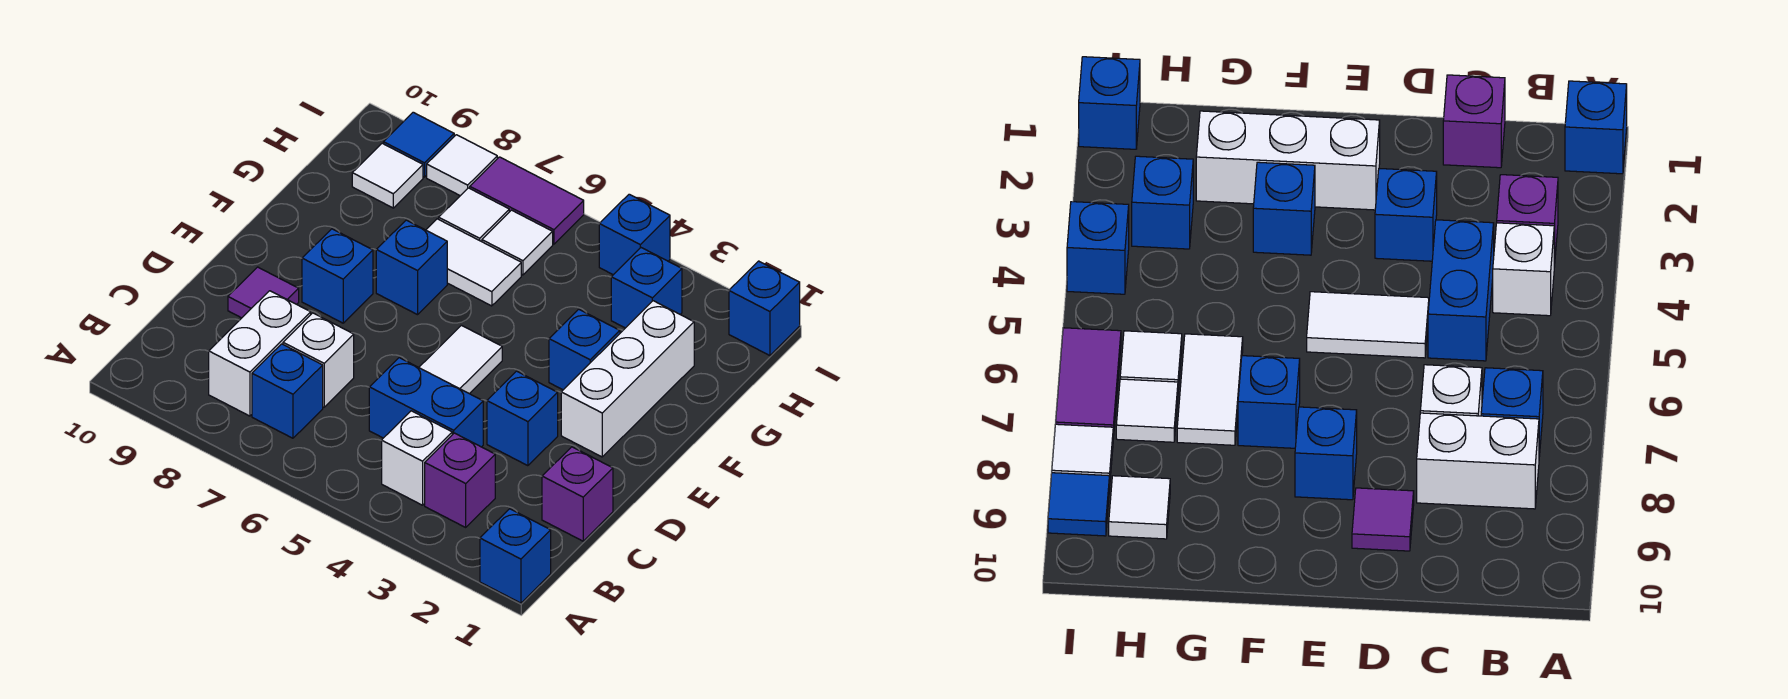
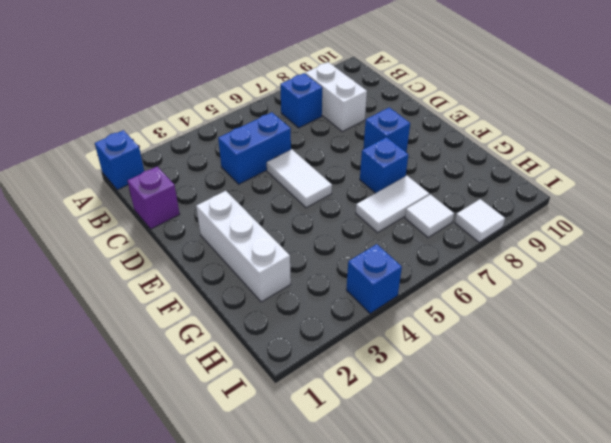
none -> purple 1x1 brick [425,433,495,527]
none -> white 1x1 brick [382,411,452,505]
none -> white 1x1 brick [283,313,354,407]

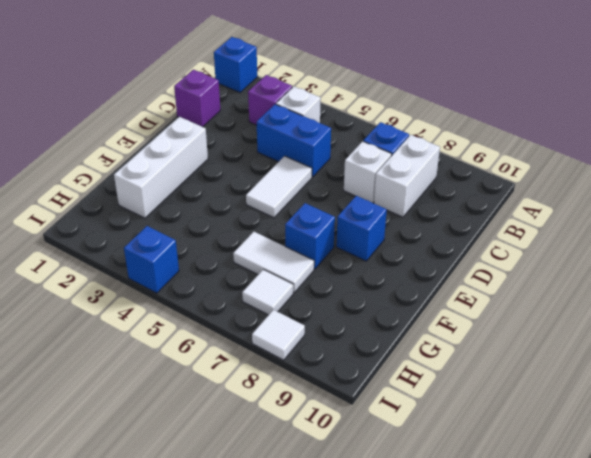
none -> blue 1x1 brick [487,371,558,466]
none -> purple 1x1 tile [228,267,299,318]
none -> blue 1x1 brick [549,309,620,390]

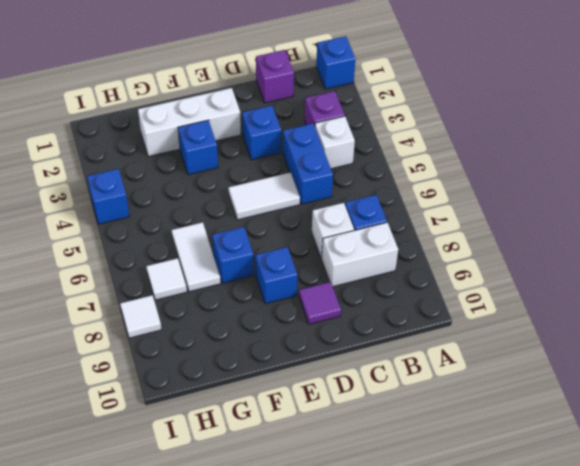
none -> blue 1x1 brick [611,248,682,328]
none -> white 1x1 tile [482,210,553,275]
none -> white 1x1 tile [352,143,423,208]

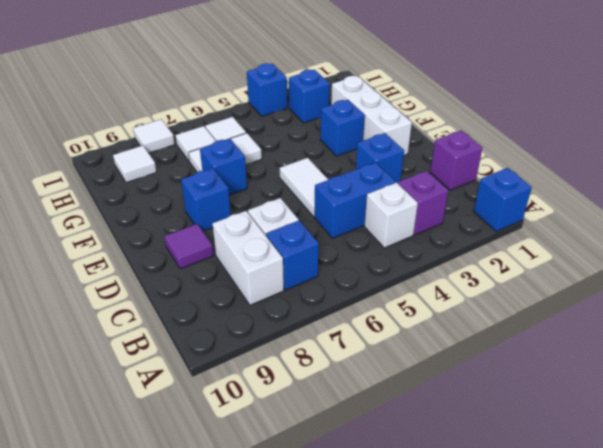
none -> blue 1x1 brick [729,261,800,356]
none -> purple 1x2 tile [470,157,584,244]
none -> blue 1x1 tile [383,112,454,177]

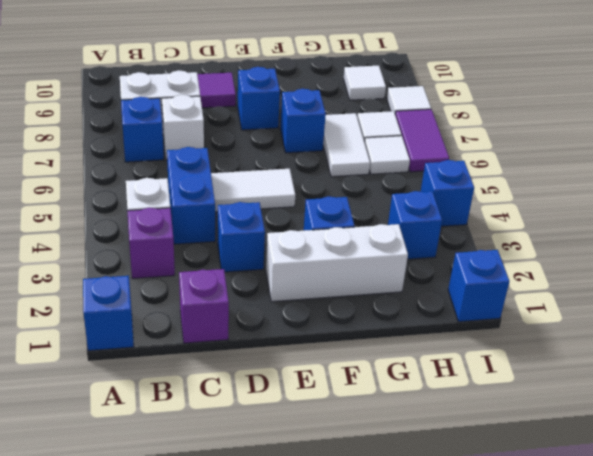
none -> blue 1x1 tile [383,112,454,177]

